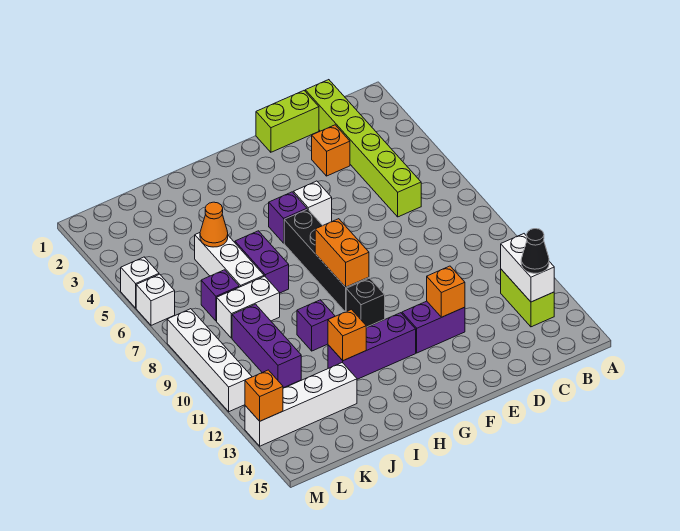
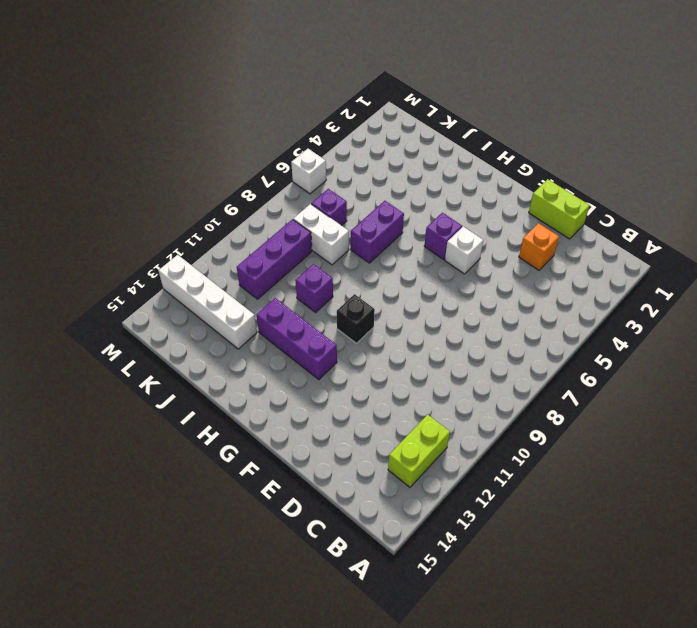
none -> lime 1x6 brick [305,80,421,217]
none -> purple 1x2 brick [402,301,465,353]
none -> black 1x4 brick [284,209,369,312]

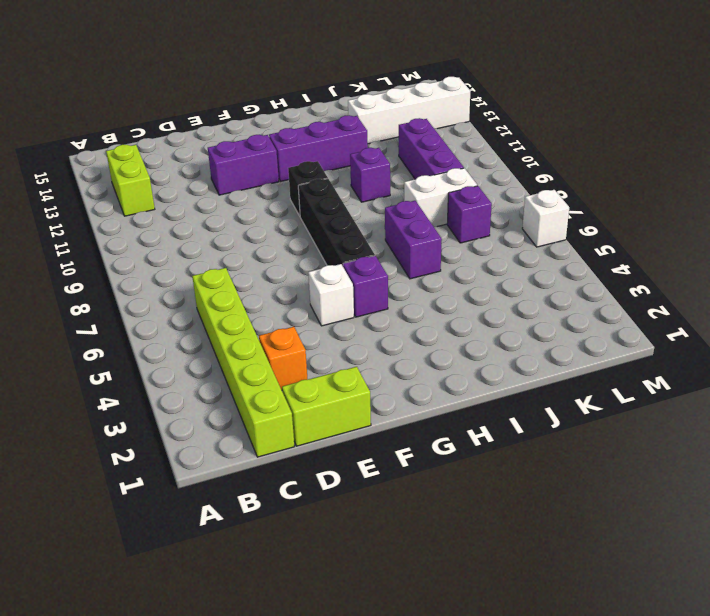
none -> white 1x3 brick [195,233,264,287]
none -> white 1x1 brick [121,257,159,308]
none -> white 1x4 brick [167,309,252,412]

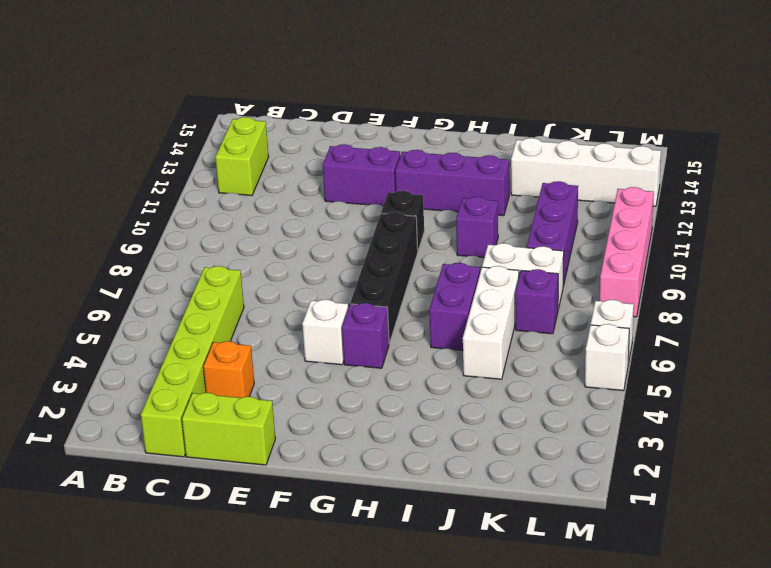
pink 1x4 brick [600,187,654,317] -> white 1x4 brick [167,309,252,412]
none -> white 1x2 brick [501,234,554,302]
none -> orange 1x1 brick [427,266,465,317]
none -> orange 1x2 brick [315,219,369,287]

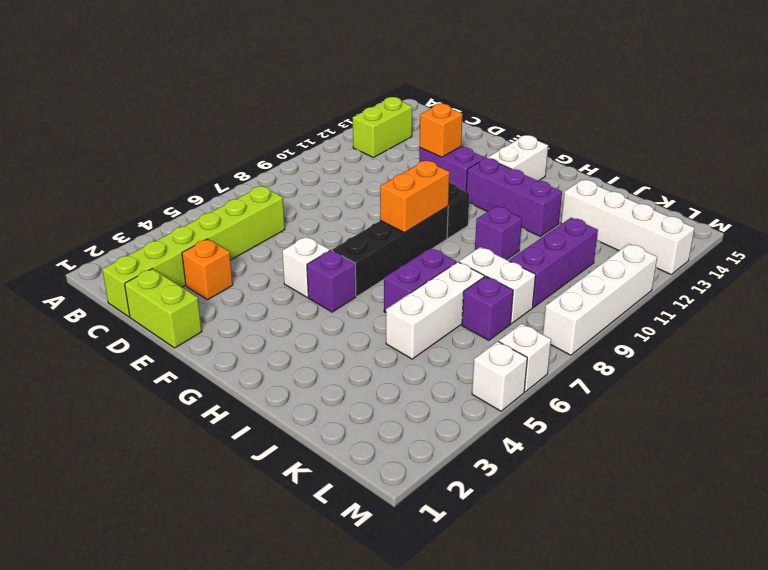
white 1x2 brick [488,135,548,181] -> white 1x2 brick moved to [501,234,554,302]
none -> orange 1x1 brick [328,309,366,361]
none -> orange 1x1 cone [200,202,228,247]
none -> orange 1x1 brick [245,370,283,421]

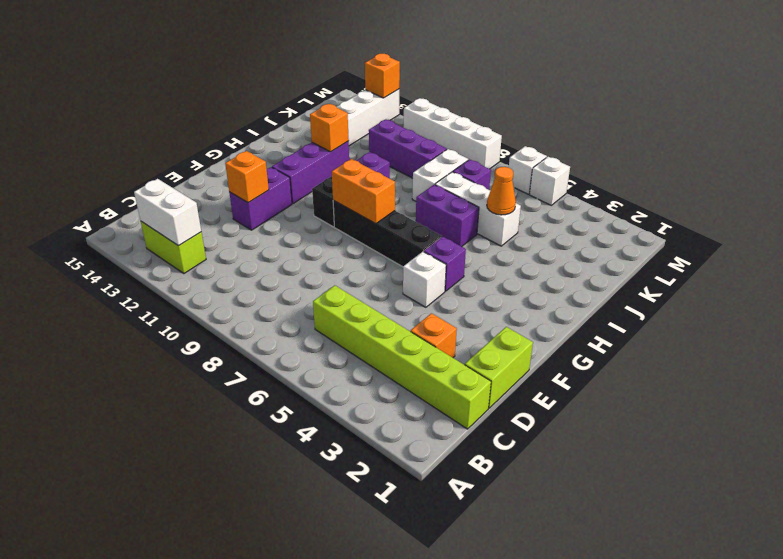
none -> black 1x1 cone [521,229,549,273]

